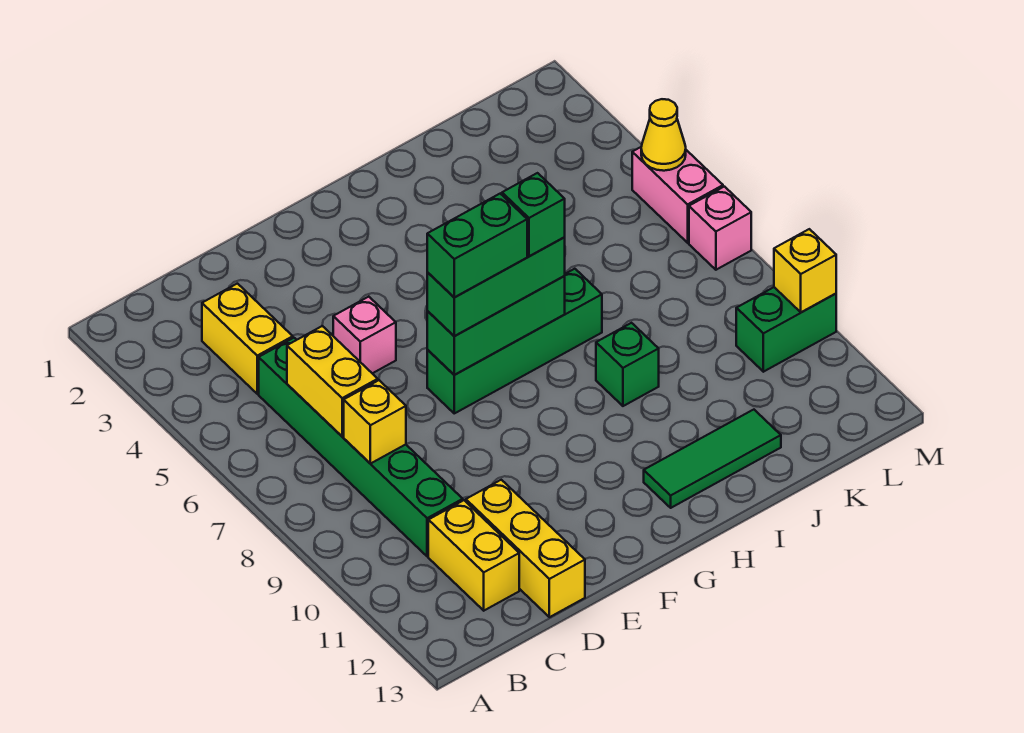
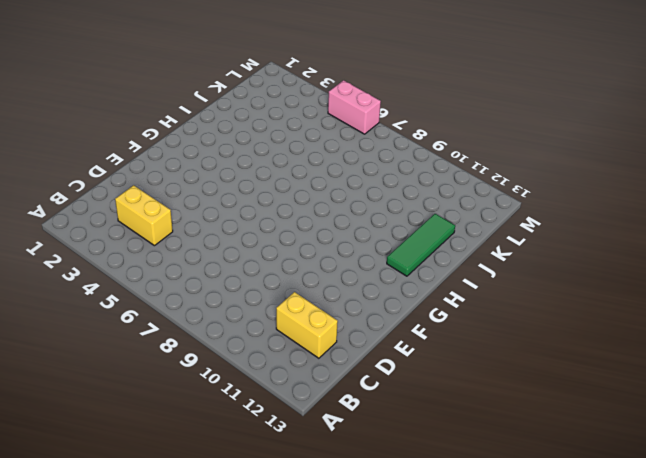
none -> green 1x6 brick [259,338,463,556]
none -> yellow 1x3 brick [466,480,585,617]
none -> pink 1x1 brick [333,297,396,373]

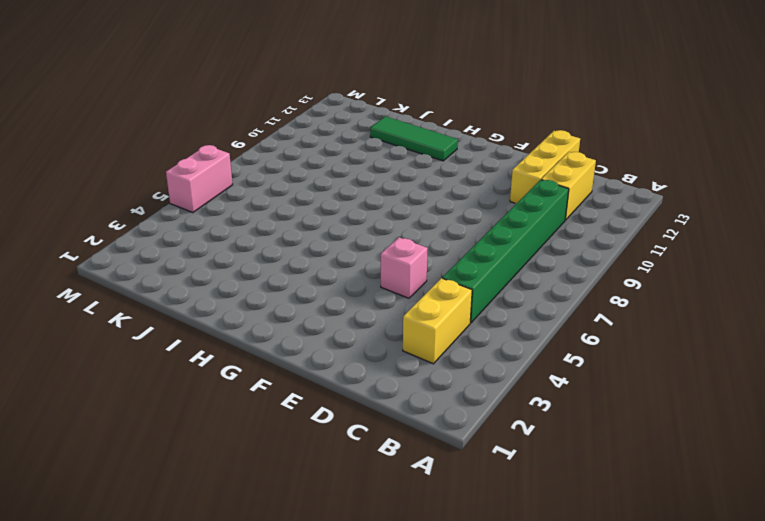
none -> green 1x4 brick [427,269,602,413]
none -> green 1x1 brick [596,323,659,406]
none -> green 1x2 brick [736,287,836,372]

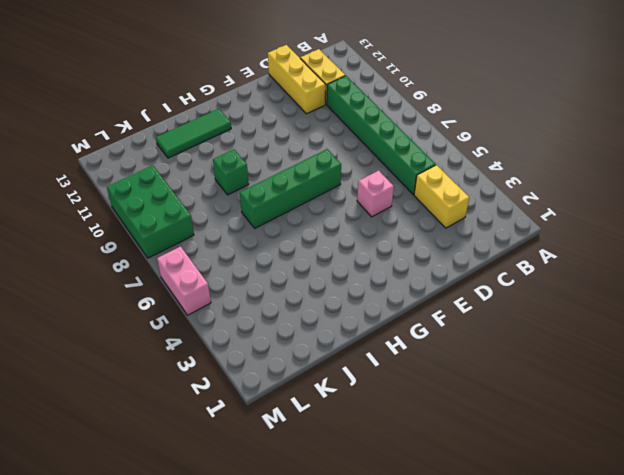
green 2x3 brick [107,165,194,258] -> green 1x2 brick [736,287,836,372]
none -> pink 1x1 brick [689,187,751,270]
none -> yellow 1x2 brick [287,326,378,436]
none -> yellow 1x1 brick [344,380,406,464]

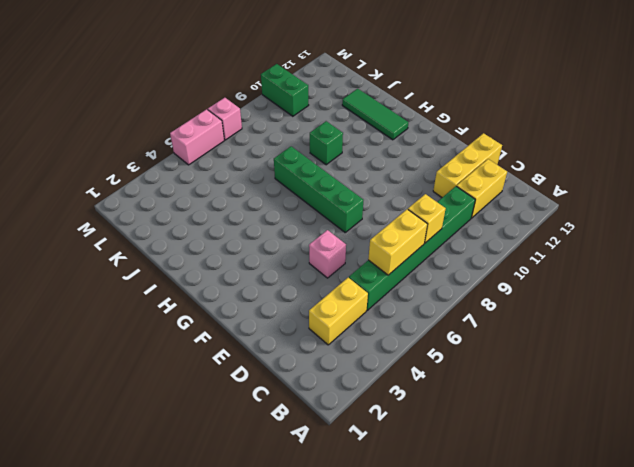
none -> green 1x3 brick [427,276,565,375]
none -> yellow 1x1 cone [641,99,686,171]
none -> yellow 1x1 brick [774,229,836,312]

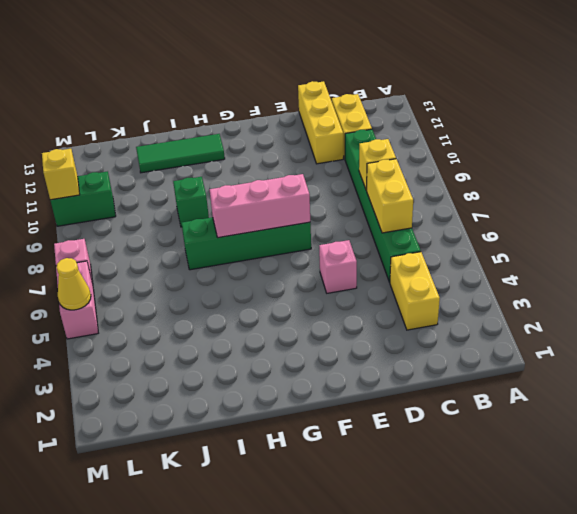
pink 1x3 brick [210,174,310,238] -> green 1x3 brick [427,276,565,375]
none -> green 1x3 brick [427,238,565,336]
none -> green 1x2 brick [427,194,527,297]
none -> green 1x1 brick [502,173,565,256]

